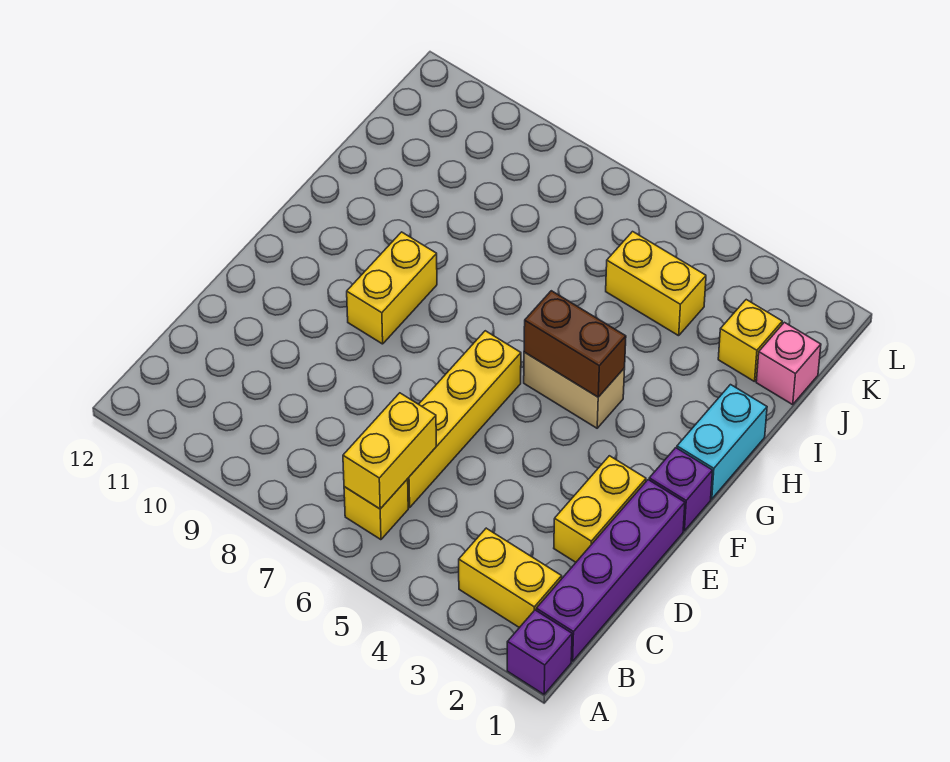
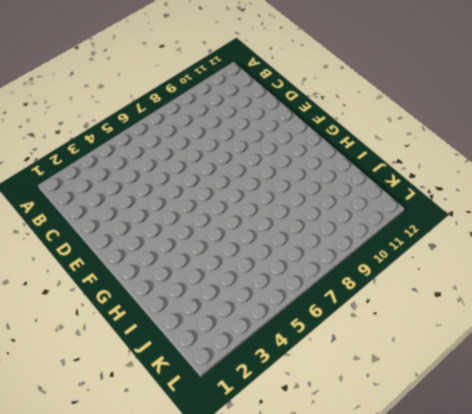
none -> purple 1x1 brick [507,610,572,694]
none -> purple 1x4 brick [536,480,685,661]
none -> yellow 1x2 brick [459,528,562,628]

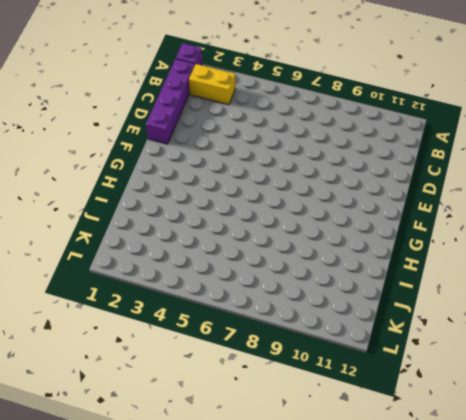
none -> yellow 1x1 brick [344,479,408,540]
none -> yellow 1x4 brick [408,331,521,508]
none -> yellow 1x2 brick [554,456,646,562]

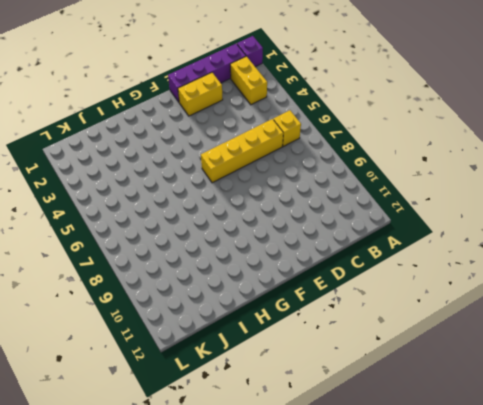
none -> purple 1x1 brick [649,448,713,531]
none -> yellow 1x2 brick [347,232,437,344]
none -> cyan 1x2 brick [677,385,767,499]

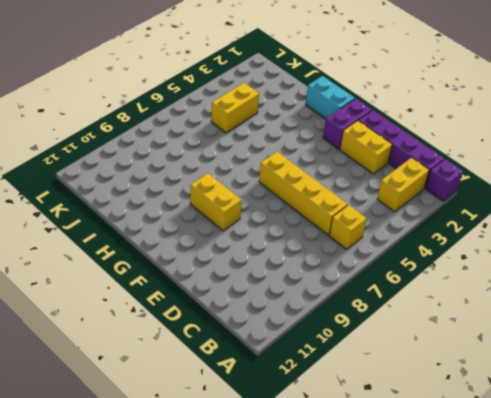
purple 1x2 brick [323,98,372,149] -> purple 1x1 brick [649,448,713,531]
none -> tan 1x2 brick [524,352,625,428]
none -> pink 1x1 brick [756,322,821,405]
none -> yellow 1x1 brick [718,300,782,382]

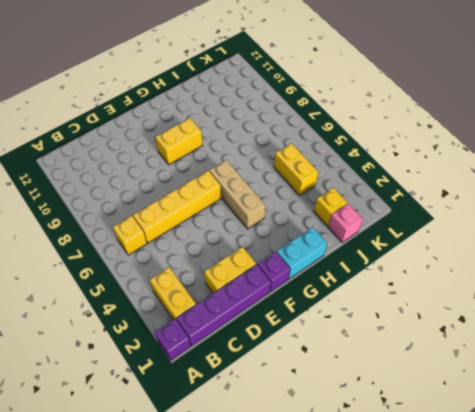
tan 1x3 brick [209,160,265,229] -> tan 1x2 brick [524,352,625,428]
none -> yellow 1x2 brick [343,393,436,509]
none -> brown 1x2 brick [524,291,626,397]

